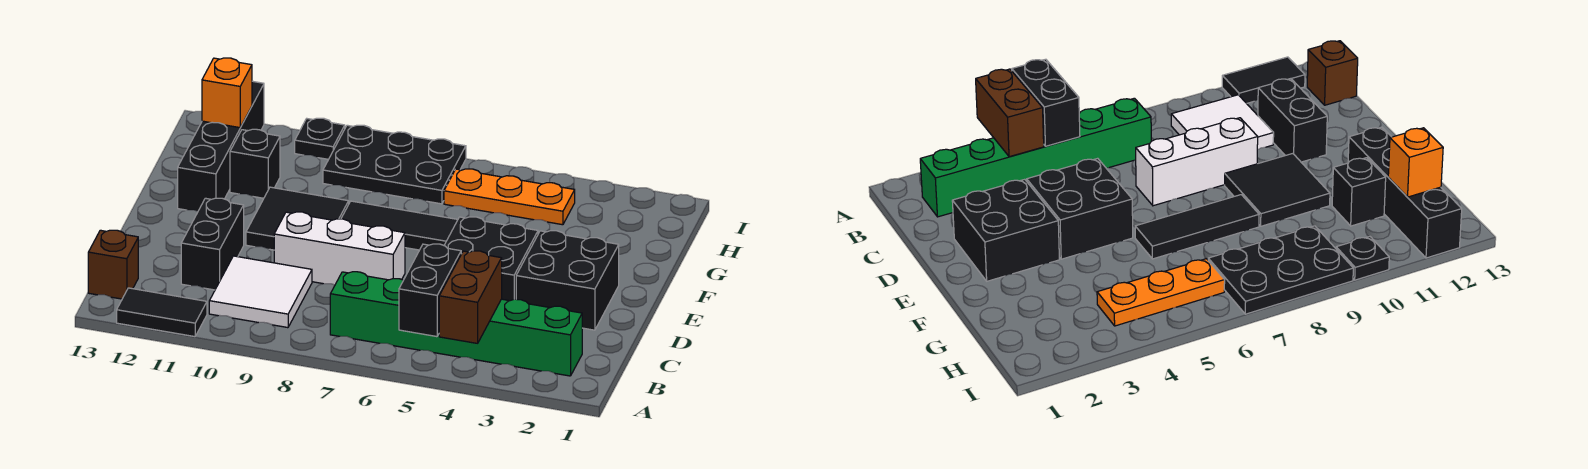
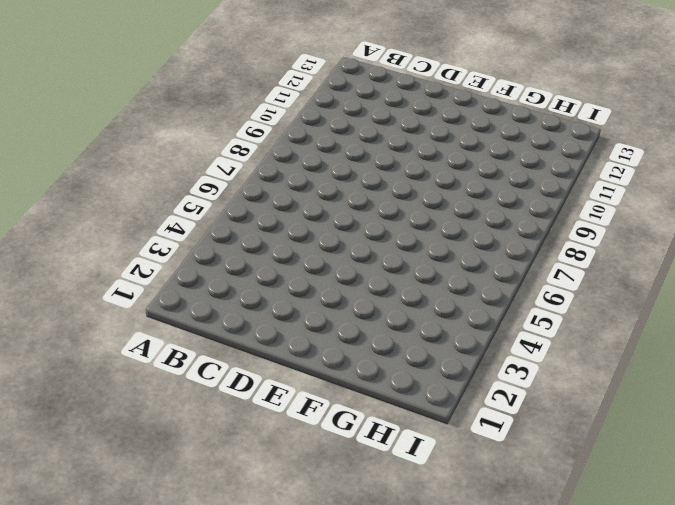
none -> black 1x2 tile [117,288,207,337]
none -> green 1x6 brick [330,272,582,376]
none -> white 2x2 tile [209,256,312,328]

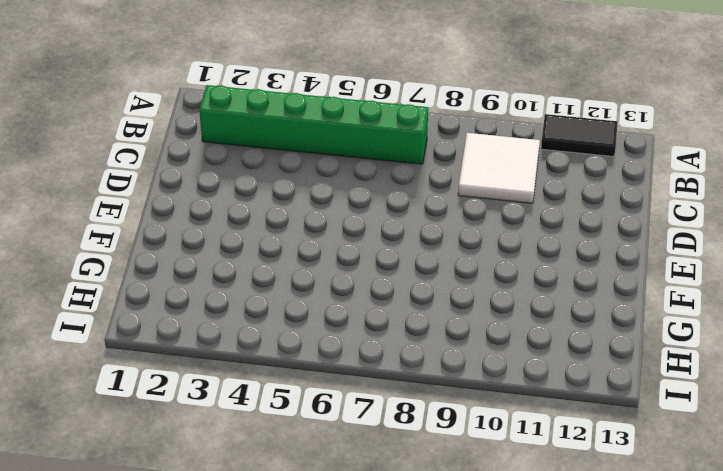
none -> brown 1x1 brick [88,230,138,299]
none -> black 1x2 brick [181,198,244,290]
none -> black 2x2 brick [516,231,619,330]

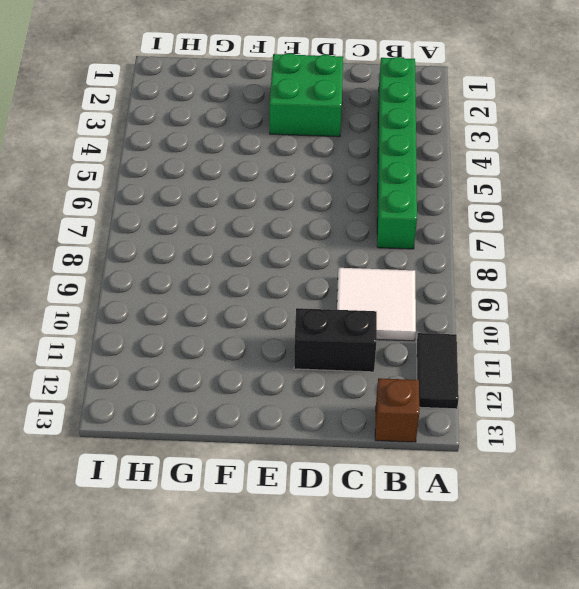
green 2x2 brick [270,53,343,137] -> black 2x2 brick [516,231,619,330]
none -> black 2x2 brick [444,217,538,301]
none -> white 1x3 brick [274,212,405,285]
none -> black 2x2 tile [246,187,349,250]

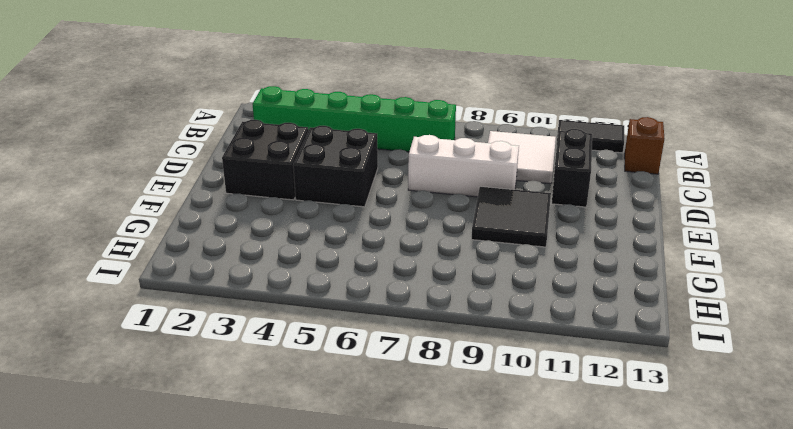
none -> black 1x3 tile [341,201,458,250]
none -> black 1x4 brick [178,81,264,211]
none -> black 1x1 brick [230,129,280,198]

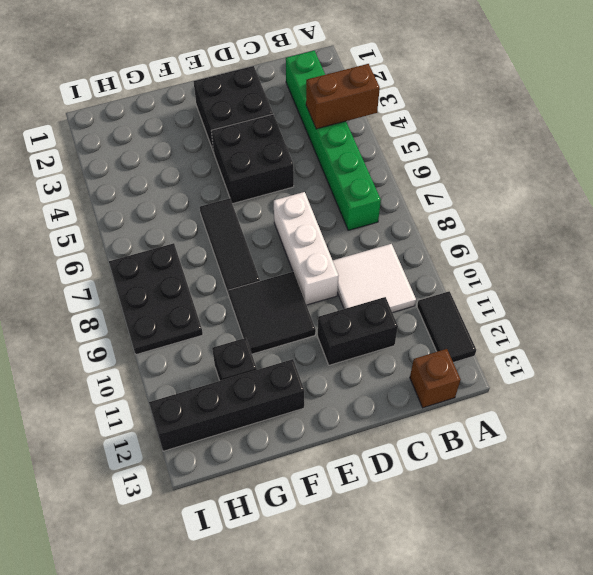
none -> orange 1x3 plate [444,169,575,225]
none -> black 1x1 plate [295,118,345,159]
none -> black 1x2 brick [399,244,461,337]

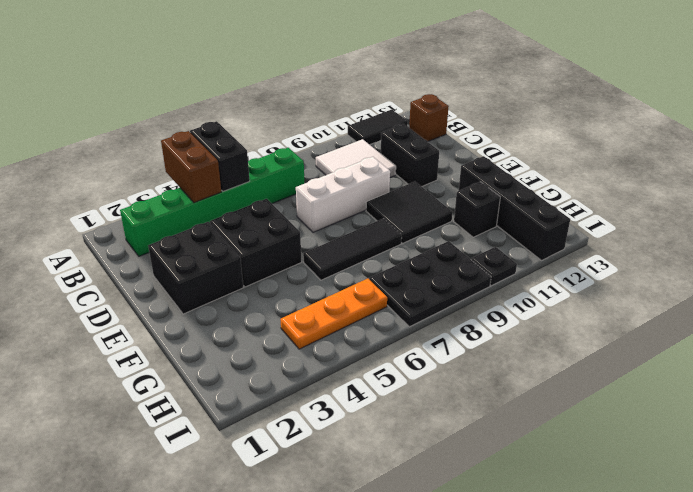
none -> orange 1x1 brick [202,58,252,128]

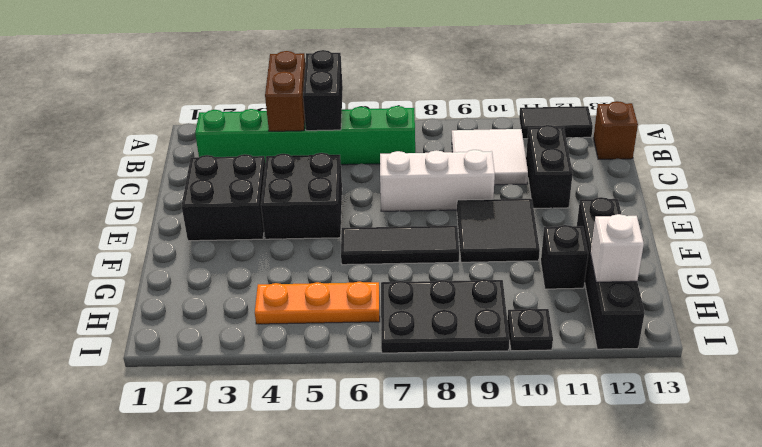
white 1x1 brick [591,214,644,282] -> orange 1x1 brick [202,58,252,128]

